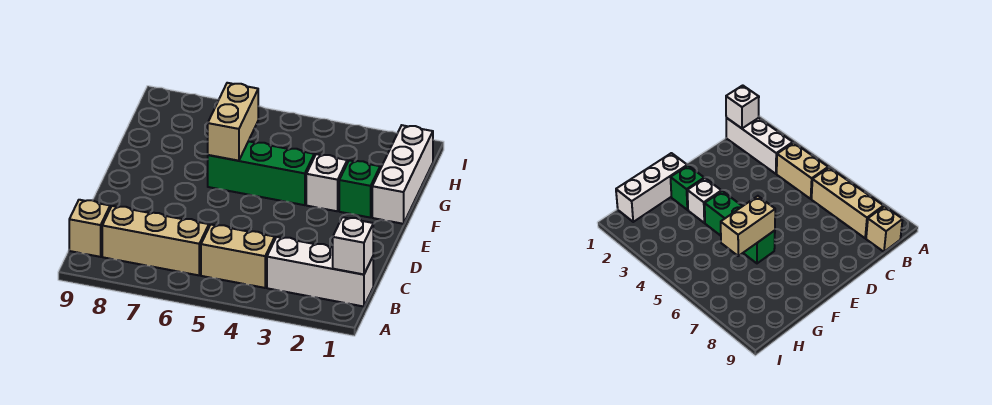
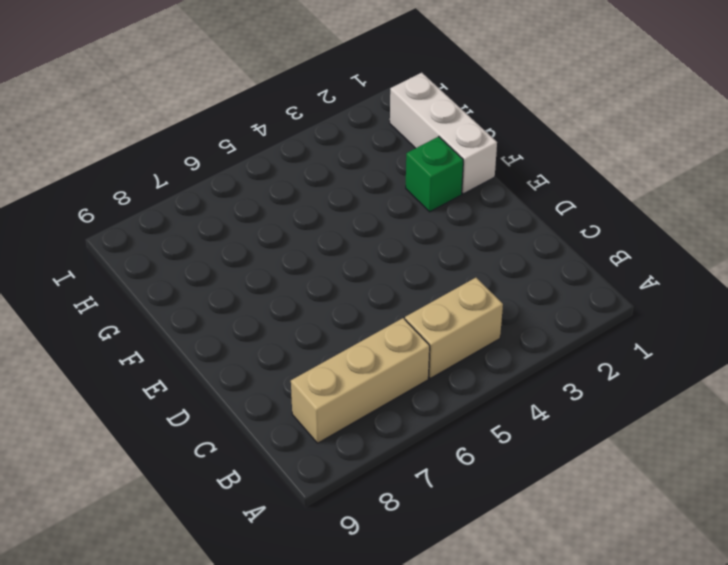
none -> white 1x3 brick [267,237,373,307]
none -> tan 1x1 brick [69,200,110,257]

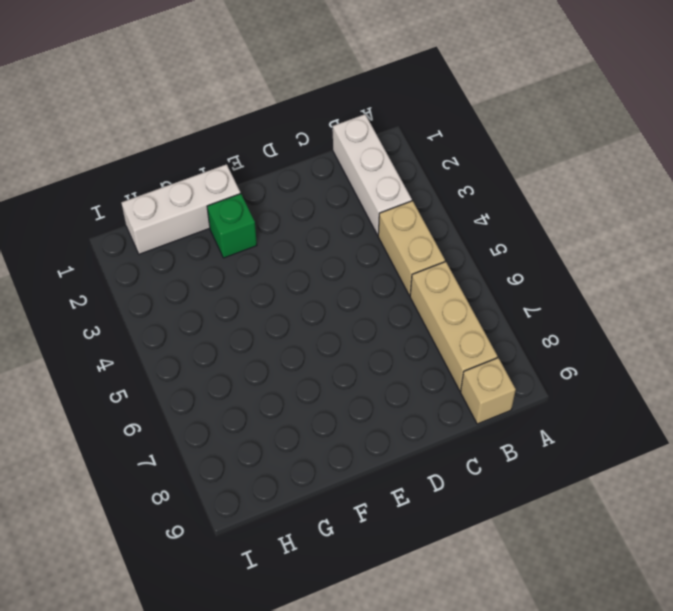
none -> white 1x1 brick [306,154,347,211]
none -> green 1x3 brick [208,141,314,205]

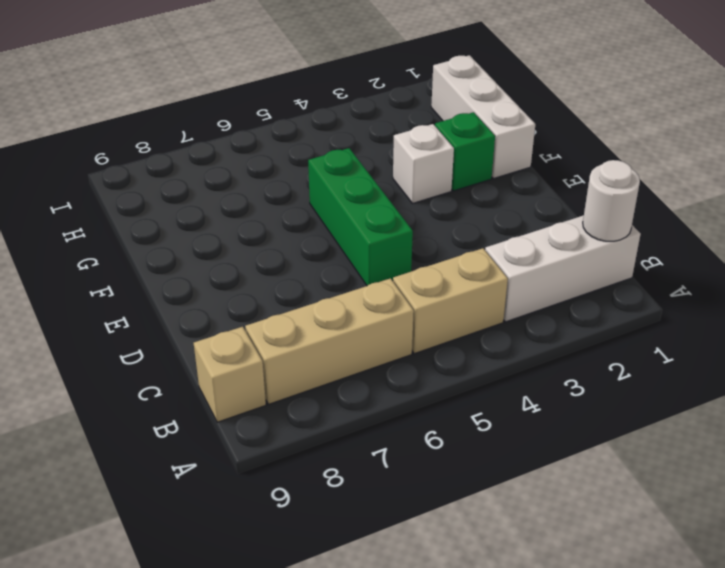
white 1x1 round brick [583,160,640,241] -> white 1x1 brick [333,217,373,274]
green 1x3 brick [308,148,413,286] -> green 1x3 brick turned to [208,141,314,205]
none -> tan 1x2 brick [208,83,258,161]

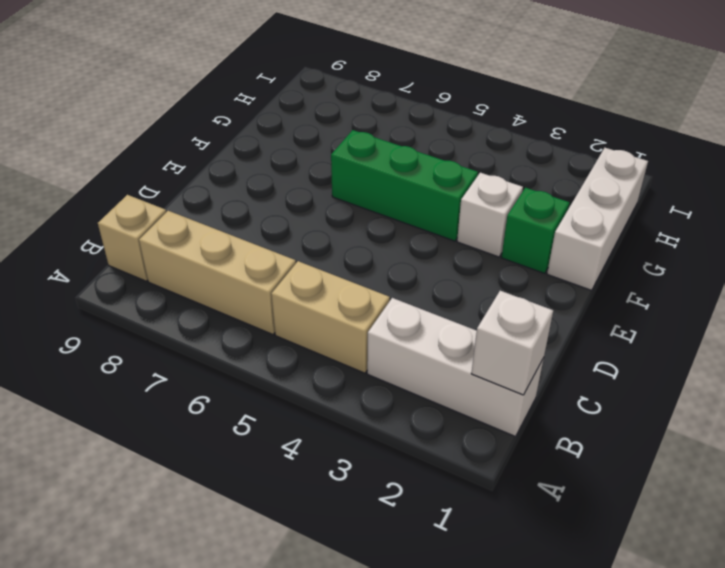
none -> tan 1x2 brick [208,83,258,161]

